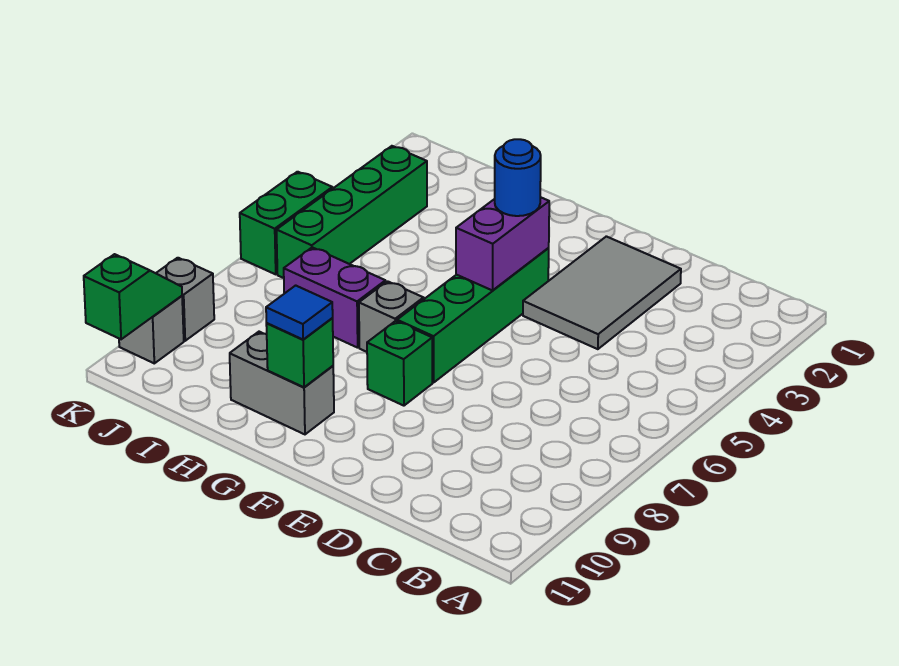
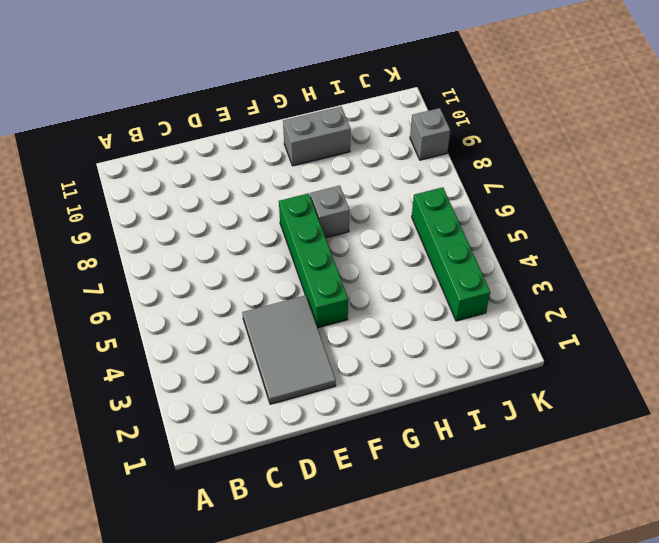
none -> green 1x1 brick [367,321,432,406]
none -> purple 1x2 brick [284,247,385,348]
none -> green 1x2 brick [240,172,332,274]

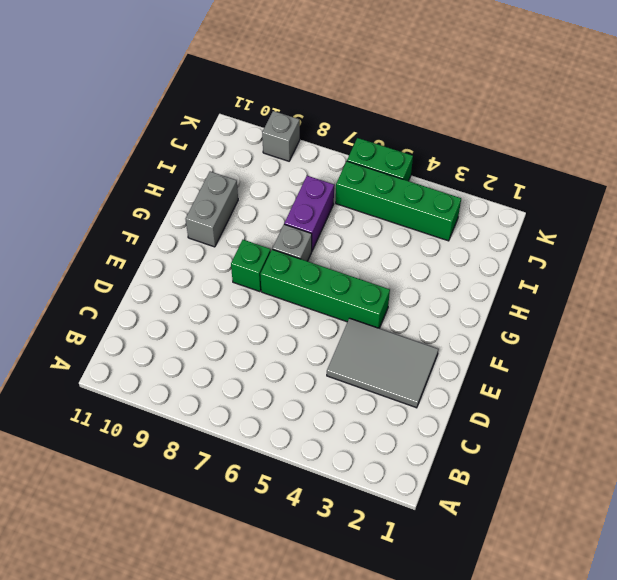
none -> grey 1x1 brick [119,296,184,363]
none -> purple 1x2 brick [456,197,549,291]
none -> green 1x1 brick [266,318,333,387]

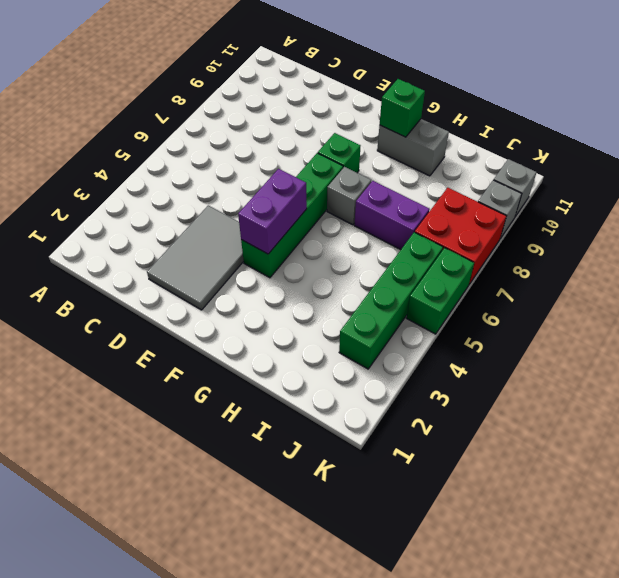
red 2x2 brick [415,188,506,284] -> none
none -> green 1x2 slope [84,254,182,339]
none -> blue 1x1 round brick [495,139,541,216]
none -> blue 1x1 tile [266,285,333,340]

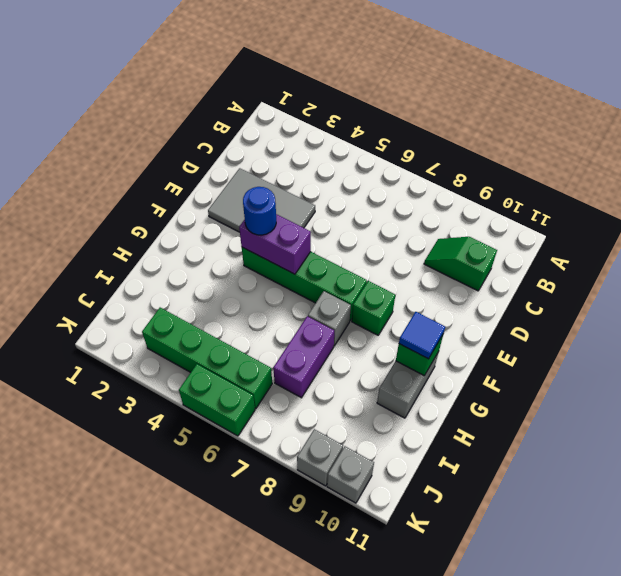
green 1x2 slope [424,237,497,291] -> green 1x2 slope moved to [84,254,182,339]

